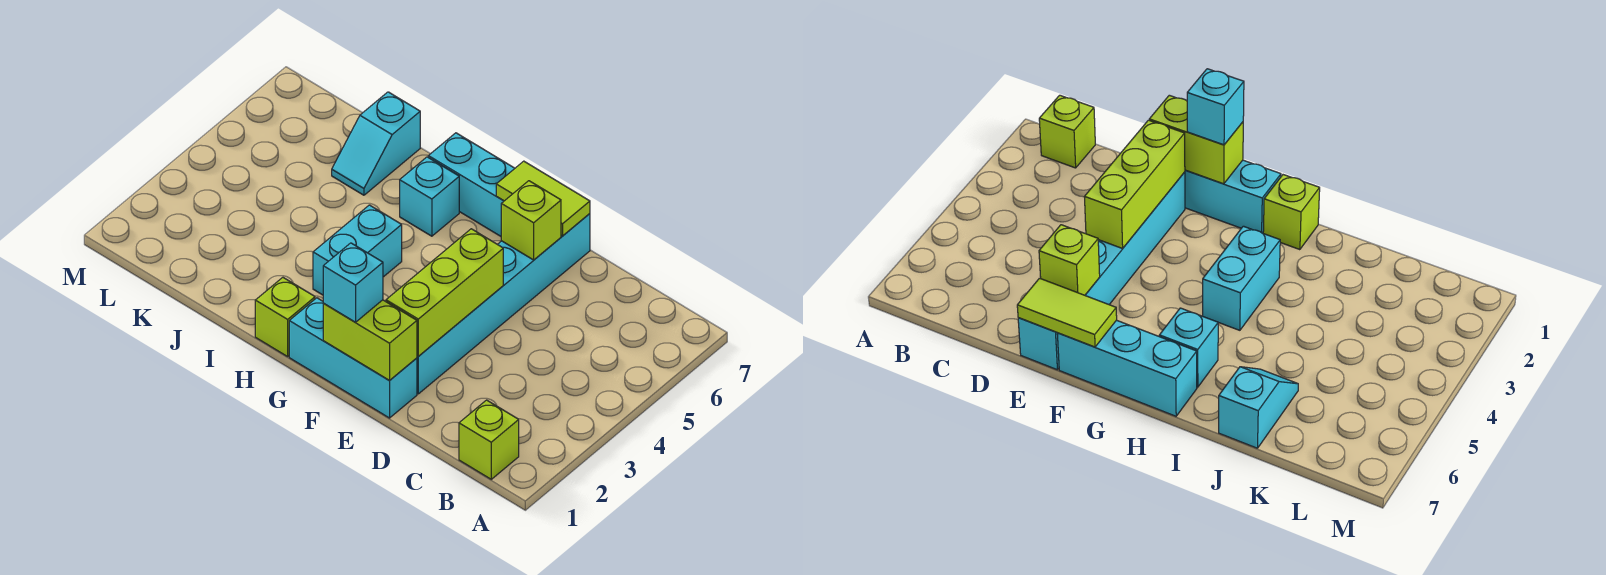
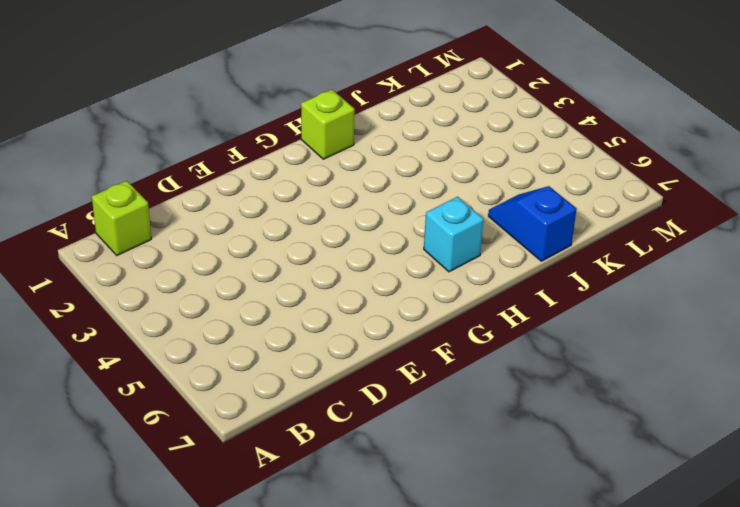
blue 1x2 slope [488,186,576,261] -> cyan 1x2 slope [332,92,420,195]
none -> cyan 1x3 brick [289,298,417,418]
none -> cyan 1x6 brick [417,214,590,394]
none -> cyan 1x3 brick [428,133,515,236]

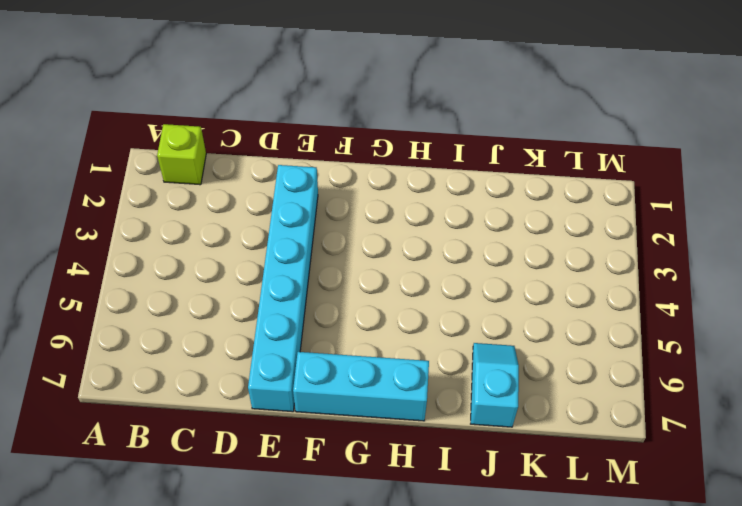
none -> cyan 1x3 brick [289,298,417,418]
none -> lime 1x1 brick [255,277,315,357]
none -> cyan 1x2 brick [313,205,402,295]

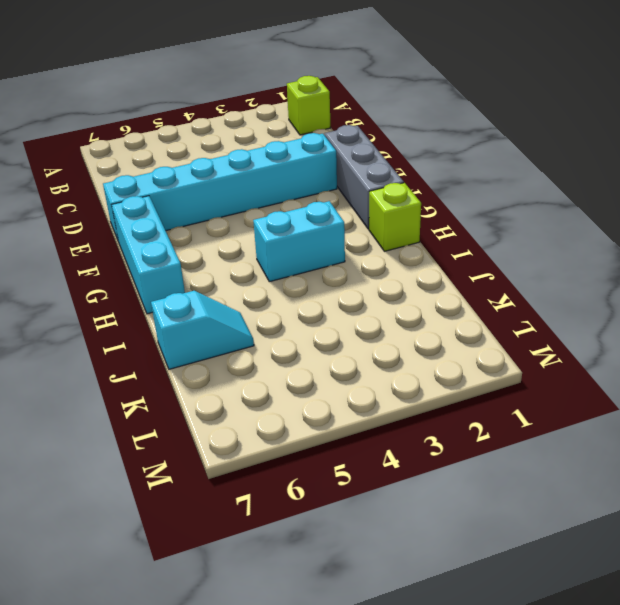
grey 1x3 brick [325,125,404,229] -> cyan 1x3 brick [289,298,417,418]
none -> cyan 1x1 brick [400,157,459,236]
none -> lime 1x2 brick [323,300,417,381]
none -> lime 1x3 brick [386,229,503,356]

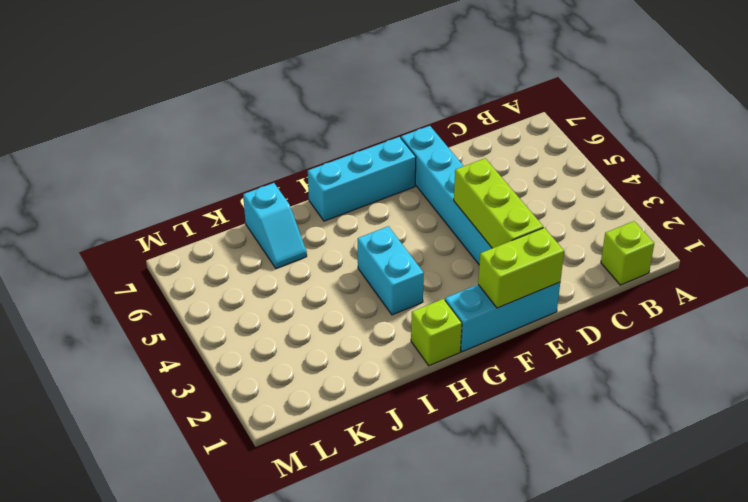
none -> cyan 1x1 brick [400,157,459,236]
none -> lime 1x1 brick [501,181,561,260]
none -> lime 1x2 tile [496,161,590,236]

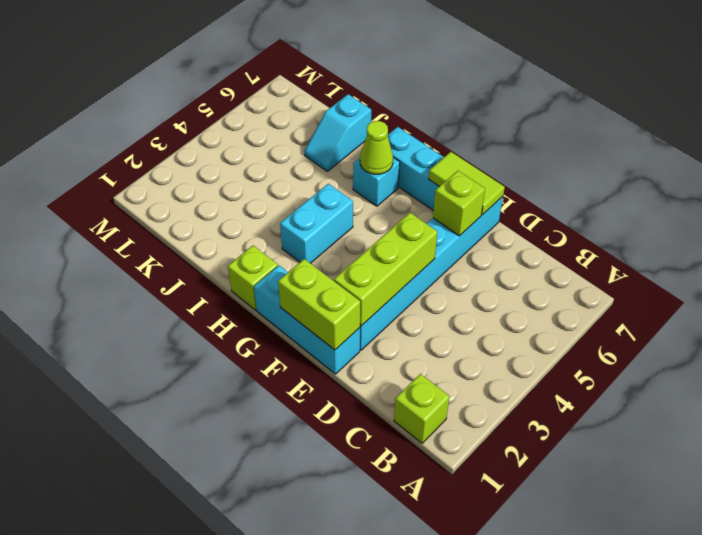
lime 1x1 cone [360,121,393,174] -> none
none -> cyan 1x1 brick [323,243,383,322]

